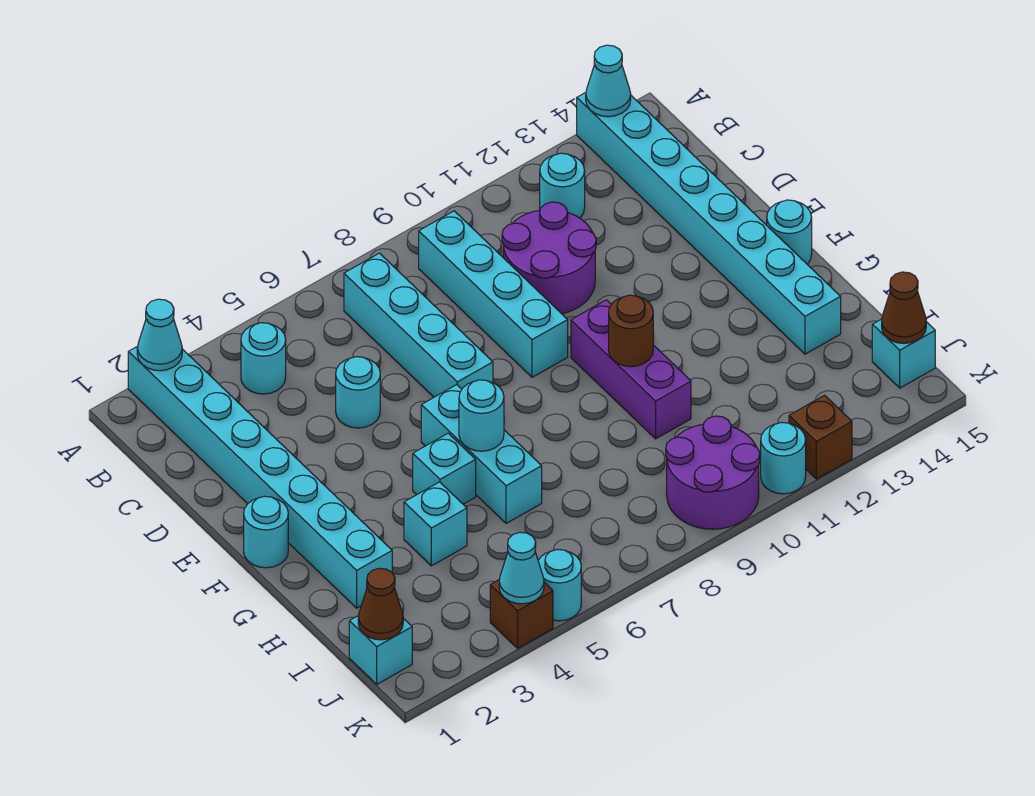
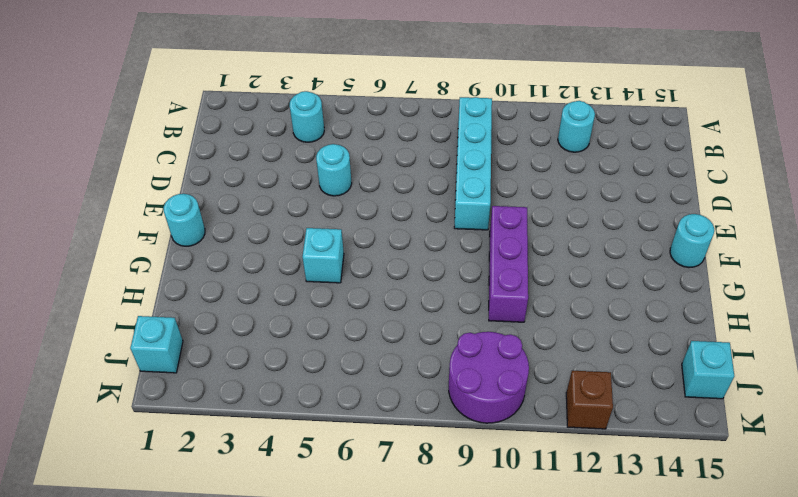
none -> cyan 1x8 brick [128,346,392,608]
none -> cyan 1x8 brick [577,93,841,354]
none -> cyan 1x4 brick [344,253,493,397]

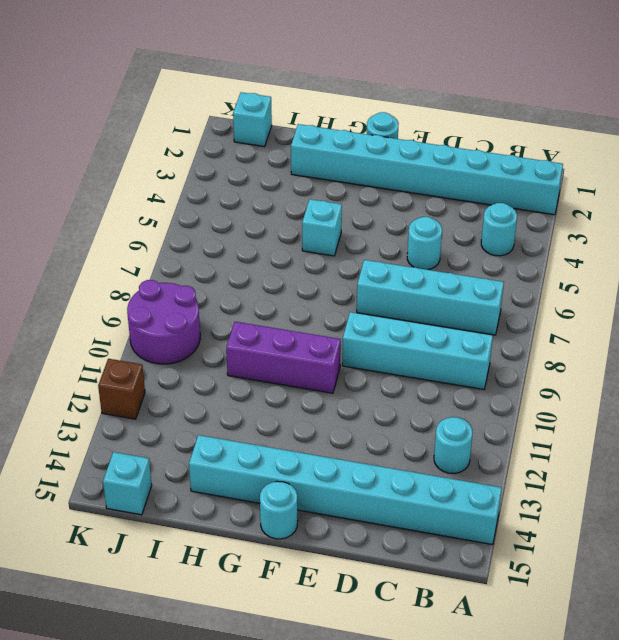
none -> purple 2x2 round brick [502,202,596,314]
none -> cyan 1x3 brick [421,385,542,524]
none -> cyan 1x1 brick [404,482,467,566]

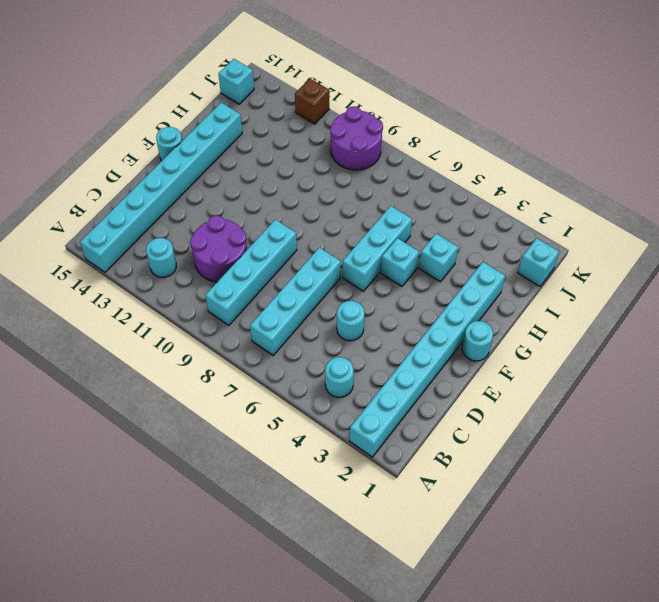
none -> purple 1x3 brick [571,300,691,439]
none -> brown 1x1 brick [490,580,553,648]
none -> cyan 1x1 round brick [538,549,581,621]

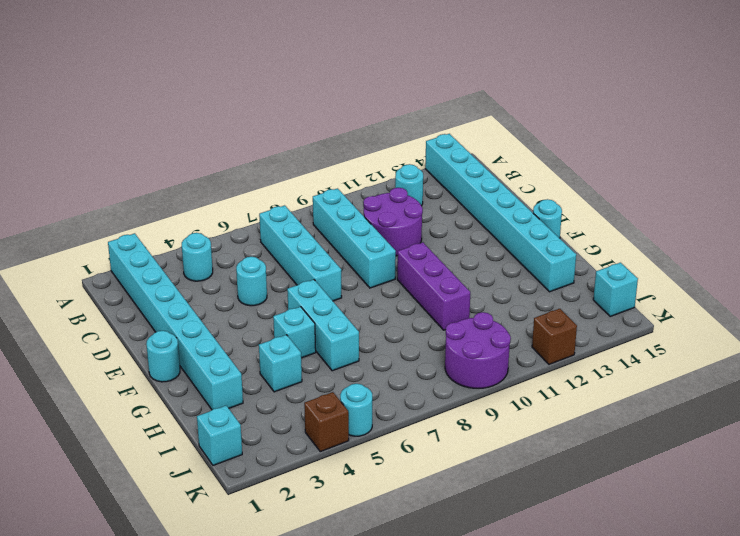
none -> cyan 1x1 round brick [761,423,806,494]
none -> cyan 1x1 cone [137,299,182,371]
none -> cyan 1x1 cone [586,45,631,117]

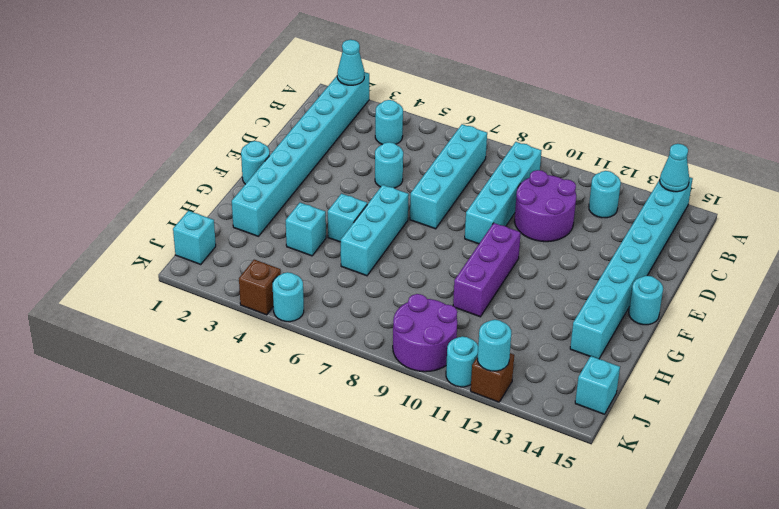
cyan 1x1 round brick [478,320,511,371] -> cyan 1x1 round brick moved to [459,380,504,451]
none -> brown 1x1 round brick [609,295,653,367]
none -> brown 1x1 cone [358,568,403,640]
none -> brown 1x1 cone [882,272,926,343]

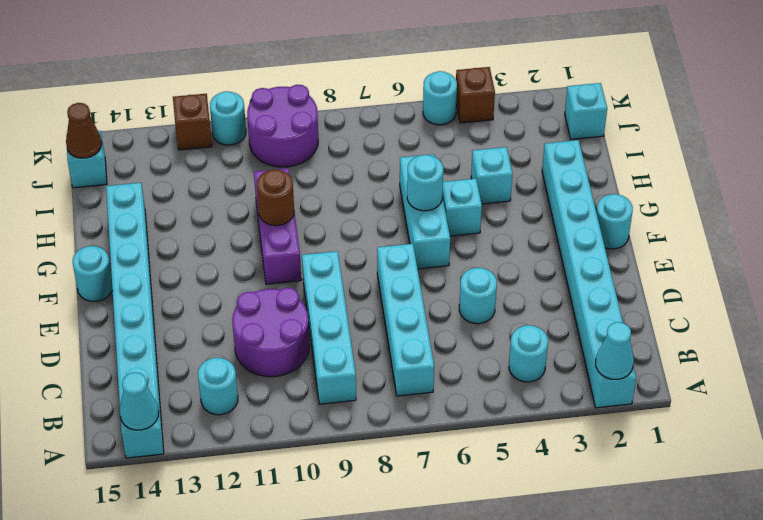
none -> brown 1x1 cone [358,568,403,640]
none -> cyan 1x1 cone [499,533,544,604]

